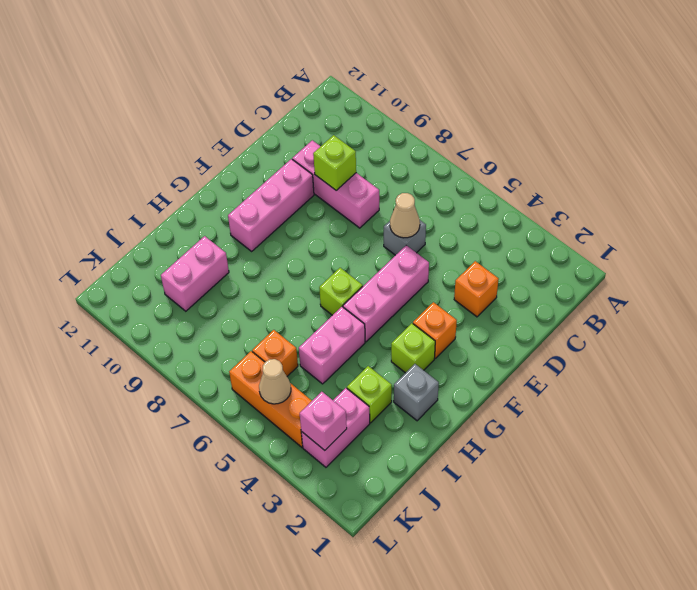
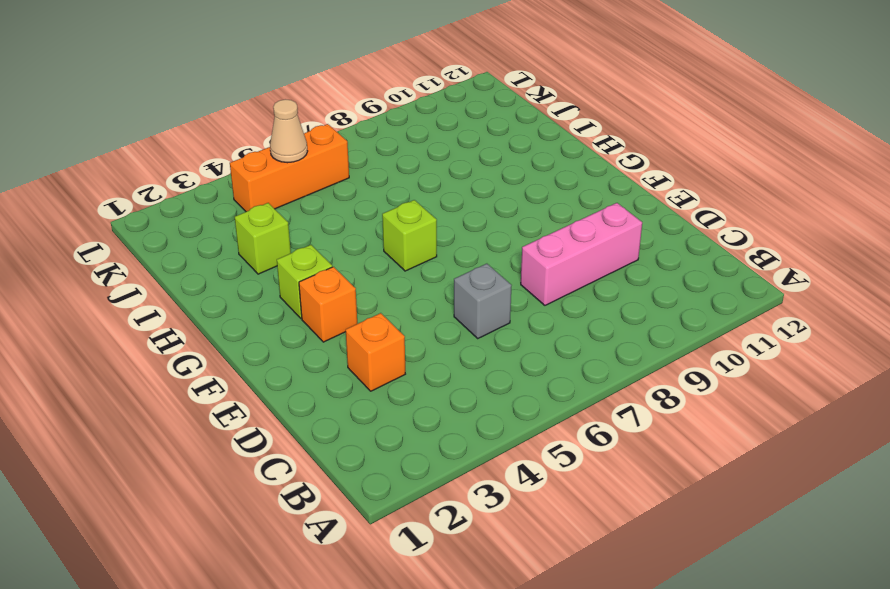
none -> pink 1x3 brick [343,245,429,342]
none -> pink 1x3 brick [228,159,314,251]
none -> grey 1x1 brick [394,364,439,421]

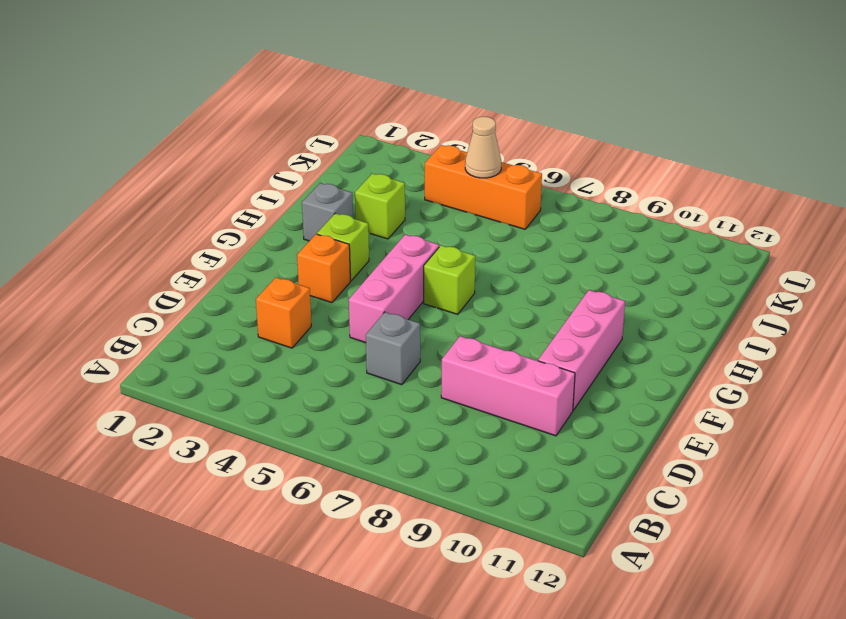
none -> pink 1x2 brick [299,307,365,384]
none -> pink 1x2 brick [161,236,229,311]
none -> pink 1x2 brick [301,388,370,467]

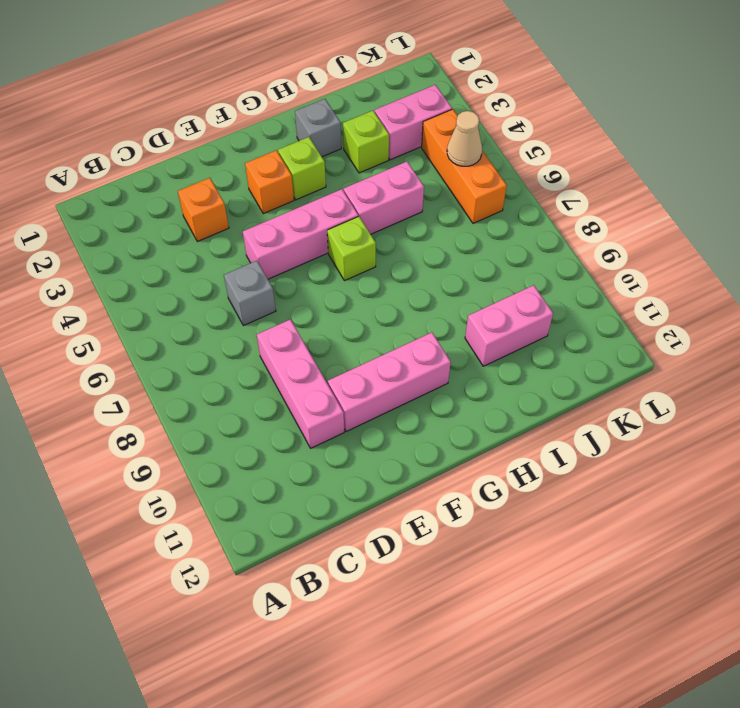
none -> orange 1x1 brick [252,330,298,376]
none -> tan 1x1 cone [390,193,420,238]
none -> lime 1x1 brick [313,135,356,191]

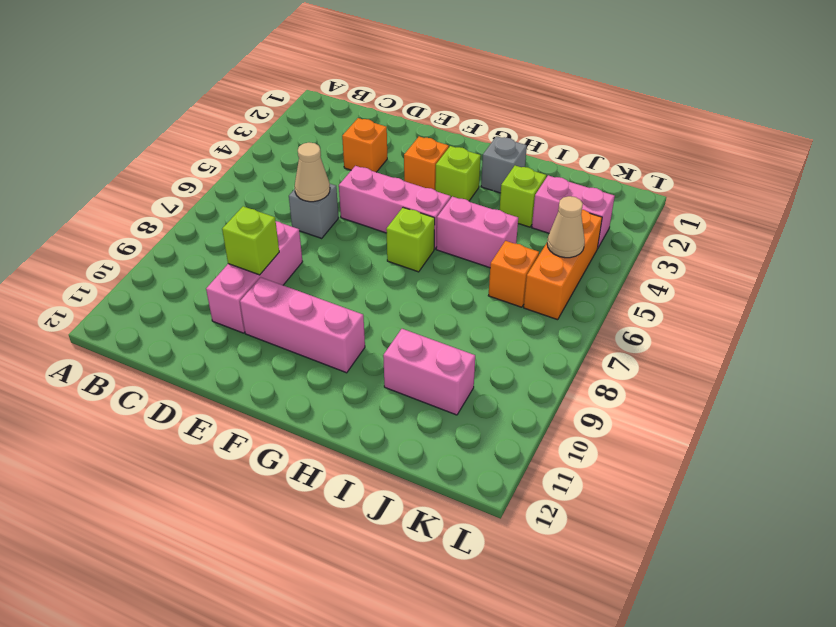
none -> pink 1x1 brick [300,392,347,450]

